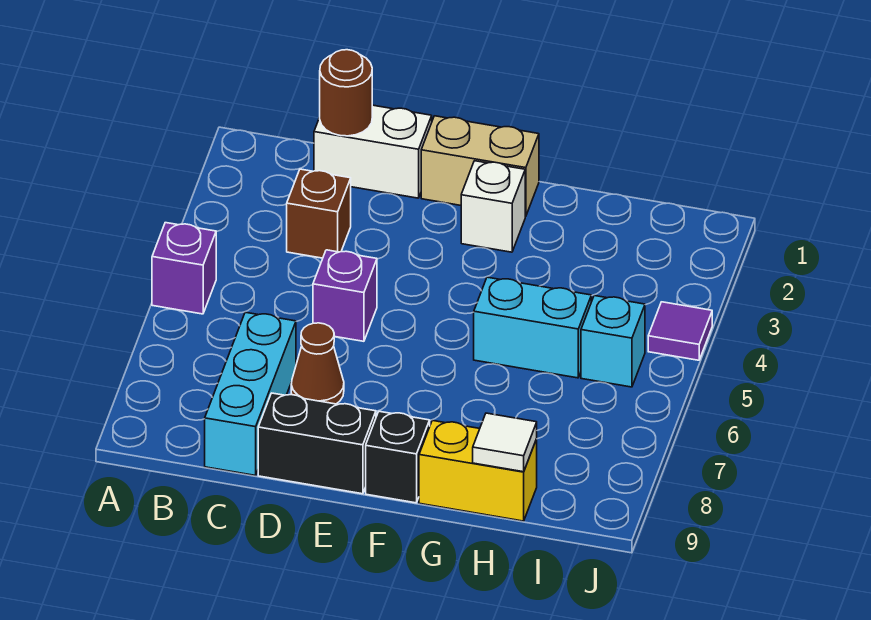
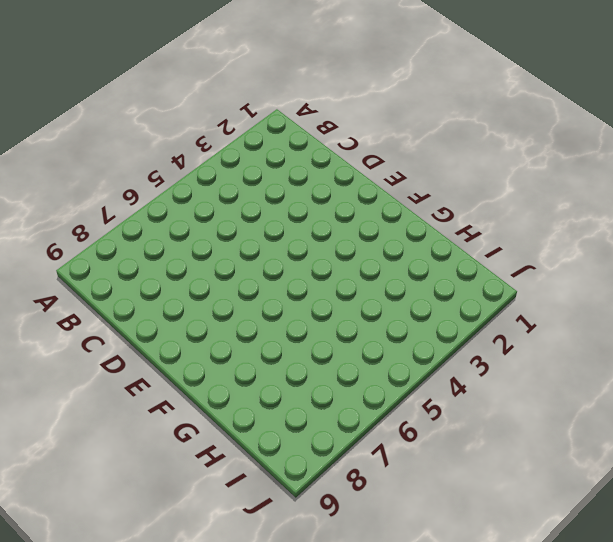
none -> purple 1x1 brick [152,223,216,314]
none -> white 1x2 brick [314,105,432,198]
none -> brown 1x1 brick [287,169,351,258]

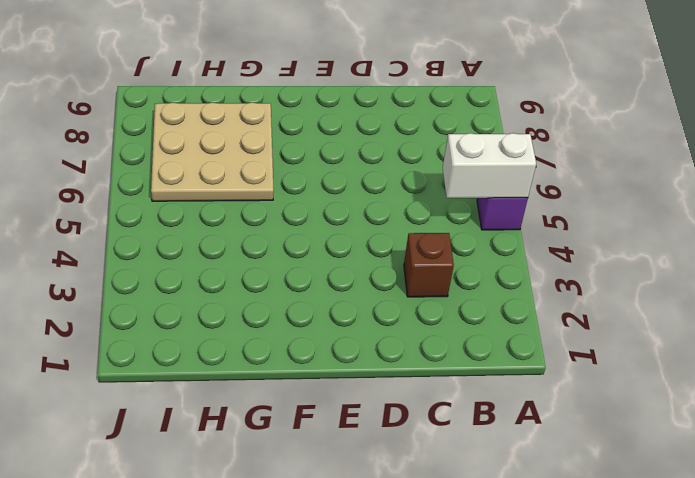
white 1x2 brick [443,133,536,198] -> white 1x2 brick moved to [314,105,432,198]
tan 3x3 plate [151,102,274,201] -> none
none -> cyan 1x3 brick [205,312,296,476]
none -> purple 1x1 brick [313,250,377,341]
none -> brown 1x1 cone [291,323,344,404]

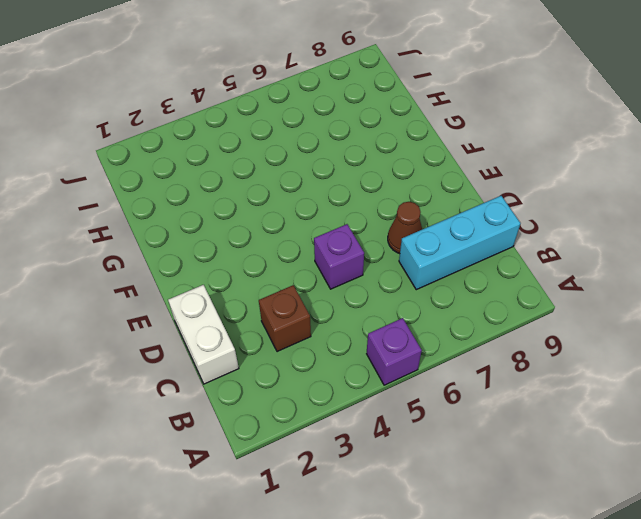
none -> black 1x2 brick [258,393,376,494]
none -> tan 1x2 brick [421,116,539,217]
none -> white 1x1 brick [461,161,525,252]

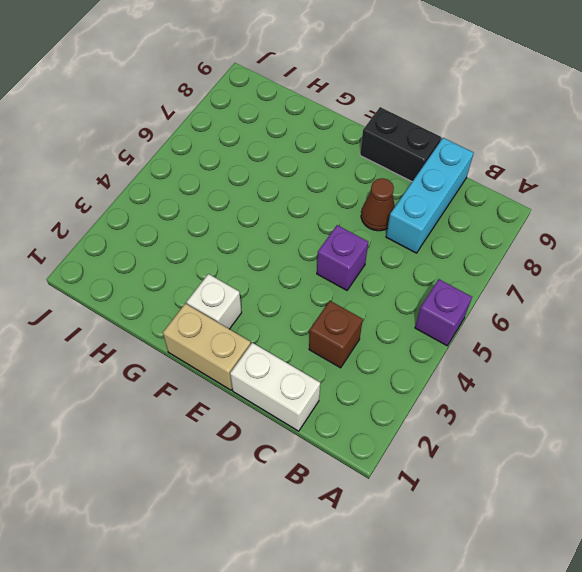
none -> black 1x1 brick [366,411,430,503]
none -> cyan 1x2 brick [474,277,591,378]
none -> yellow 1x2 brick [419,420,537,521]

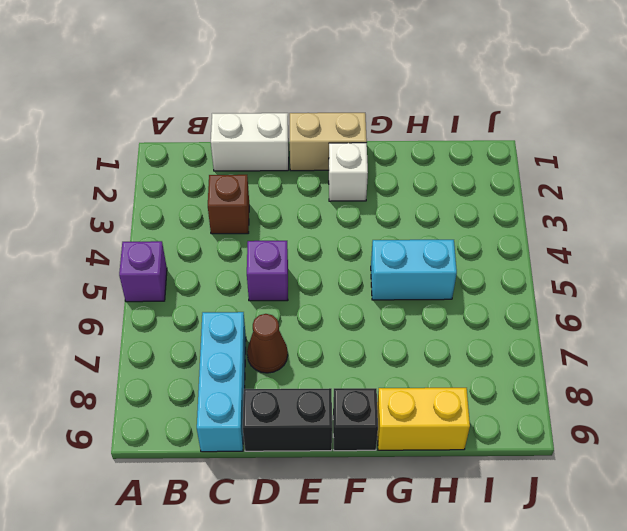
none -> cyan 1x1 brick [581,296,645,387]
none -> purple 1x1 tile [648,302,712,360]
none -> brown 1x1 round brick [320,50,372,136]

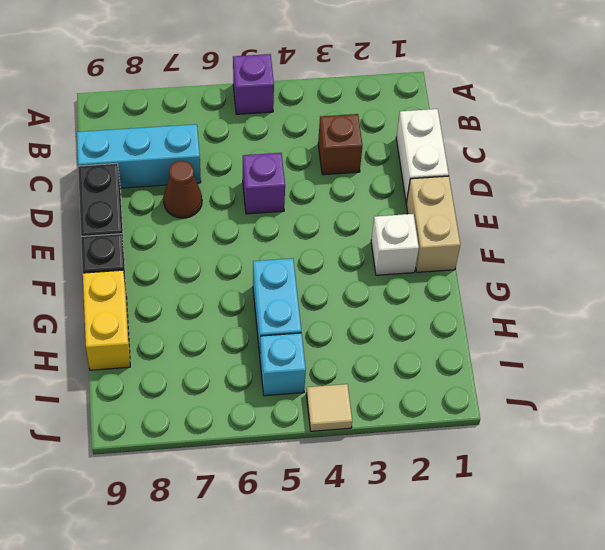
tan 1x1 tile [306,384,352,431] -> purple 1x1 tile [648,302,712,360]
none -> brown 1x1 round brick [320,50,372,136]
none -> white 1x1 tile [473,413,537,472]

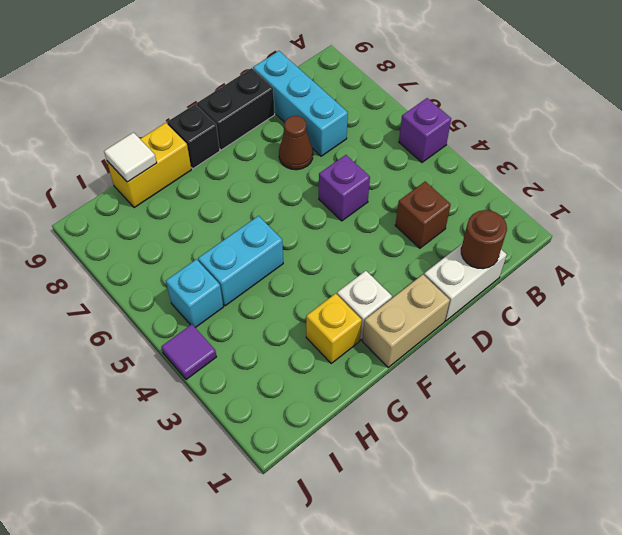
yellow 1x1 brick [306,294,362,363] -> none

